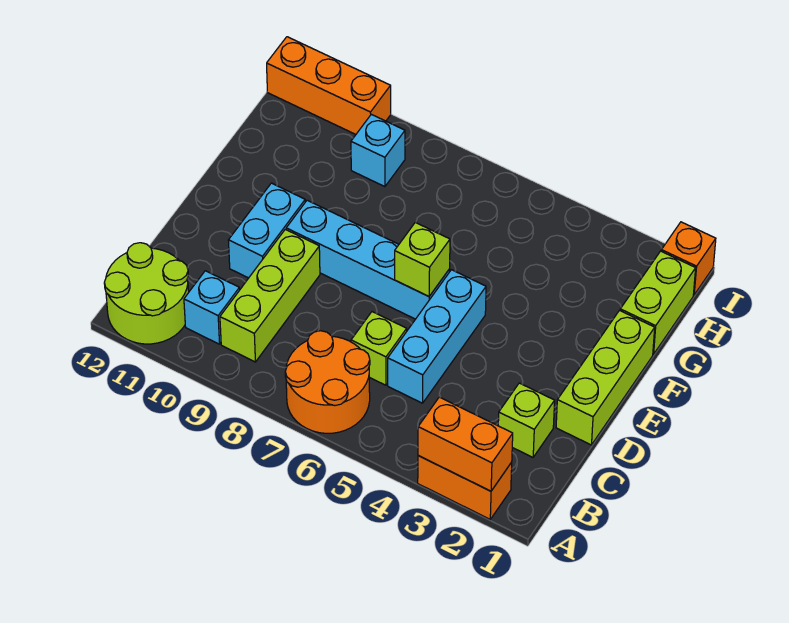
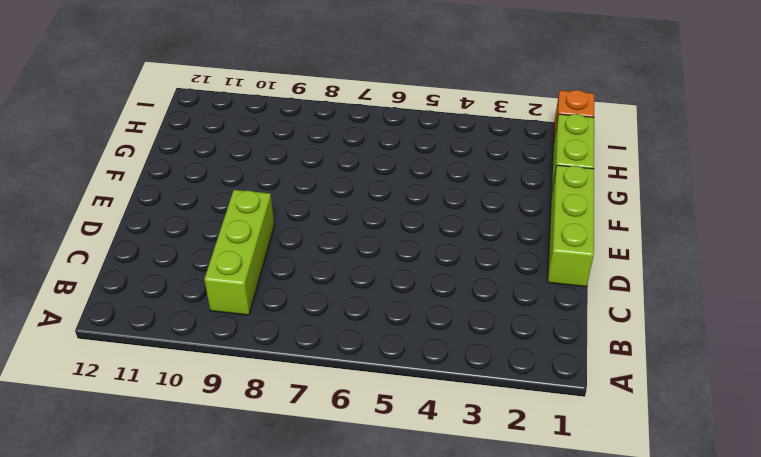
none -> orange 1x2 brick [418,456,512,519]
none -> orange 2x2 round brick [285,331,370,433]
none -> lime 2x2 round brick [104,243,189,344]

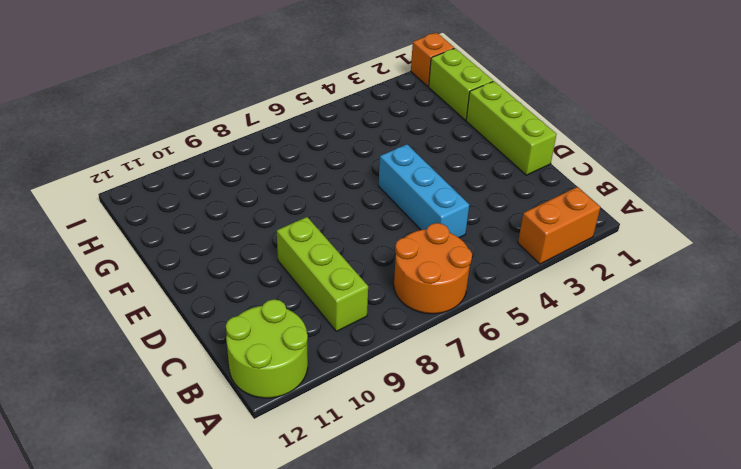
none -> cyan 1x1 brick [184,271,240,344]
none -> lime 1x1 brick [498,383,555,457]
none -> lime 1x1 brick [351,312,407,385]

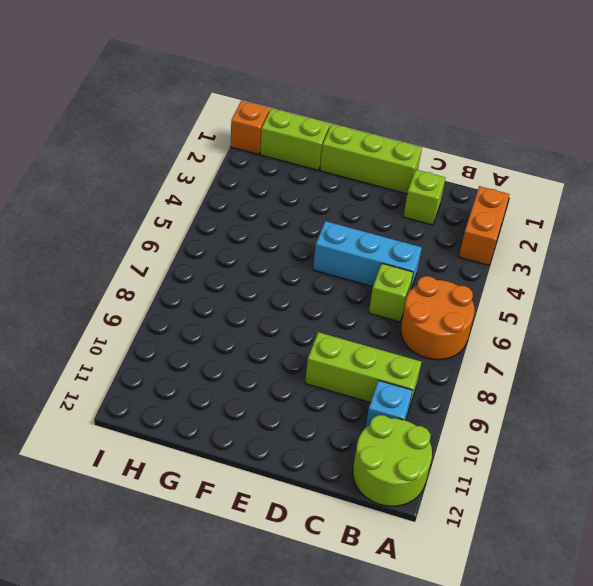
none -> cyan 1x2 brick [228,183,305,278]
none -> cyan 1x4 brick [286,200,450,319]
none -> cyan 1x1 brick [351,114,405,187]

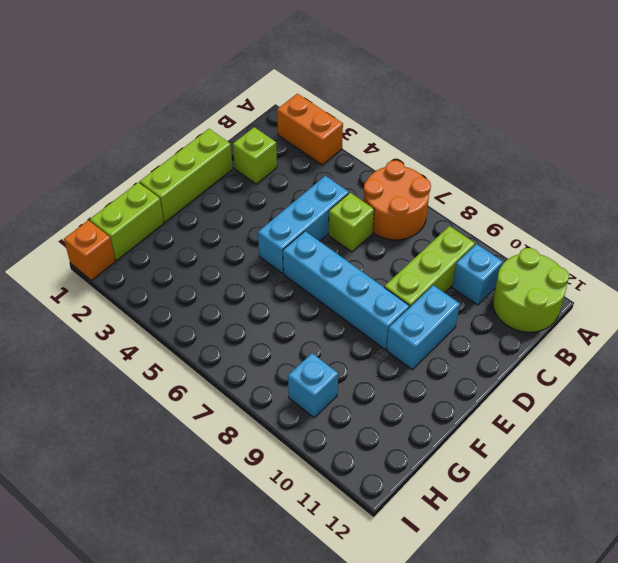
none -> orange 1x3 brick [267,37,391,134]
none -> orange 1x2 brick [418,397,513,491]
none -> lime 1x1 brick [395,222,450,296]

